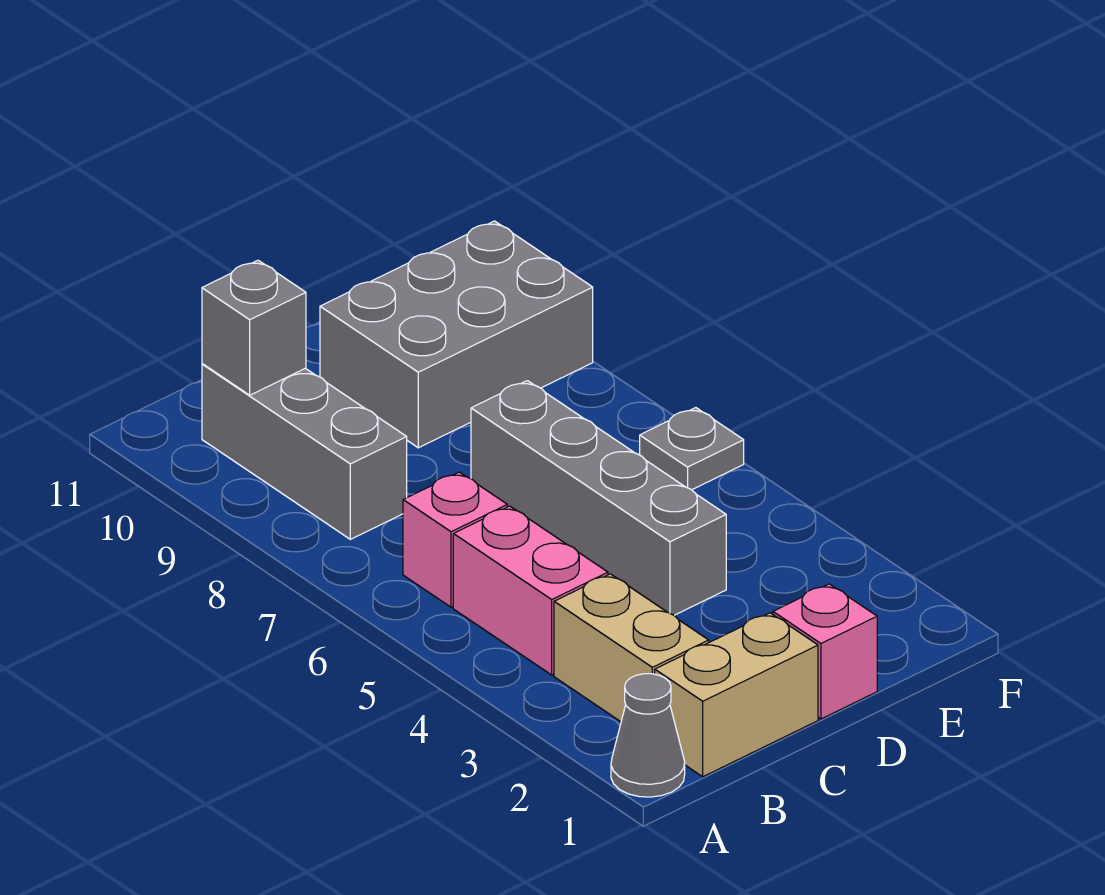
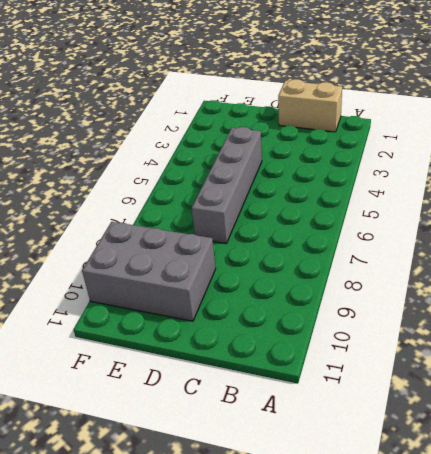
none -> grey 1x1 cone [611,674,685,797]
none -> tan 1x2 brick [554,574,709,722]

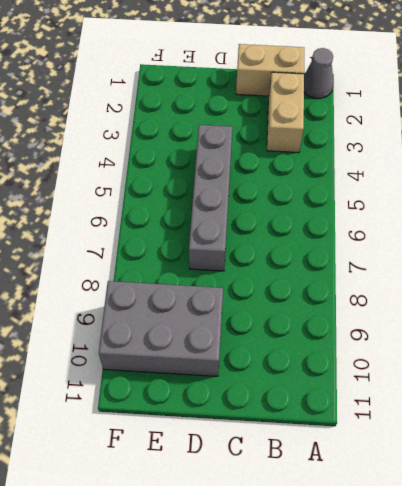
none -> pink 1x2 brick [453,506,608,675]
none -> pink 1x1 brick [403,472,507,607]

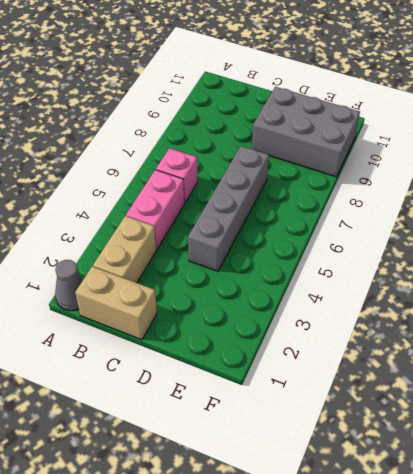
none -> grey 1x3 brick [202,364,407,539]
none -> pink 1x1 brick [773,584,877,719]

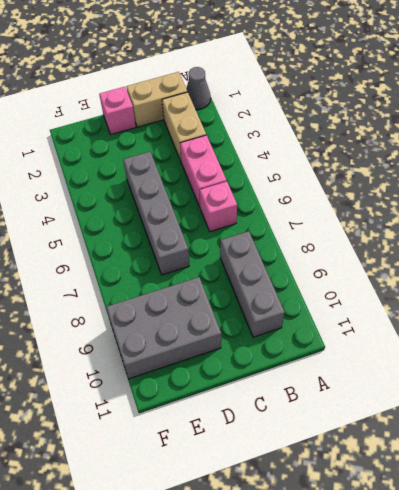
none -> grey 1x1 plate [640,408,744,490]
none -> grey 1x1 brick [202,260,306,395]

